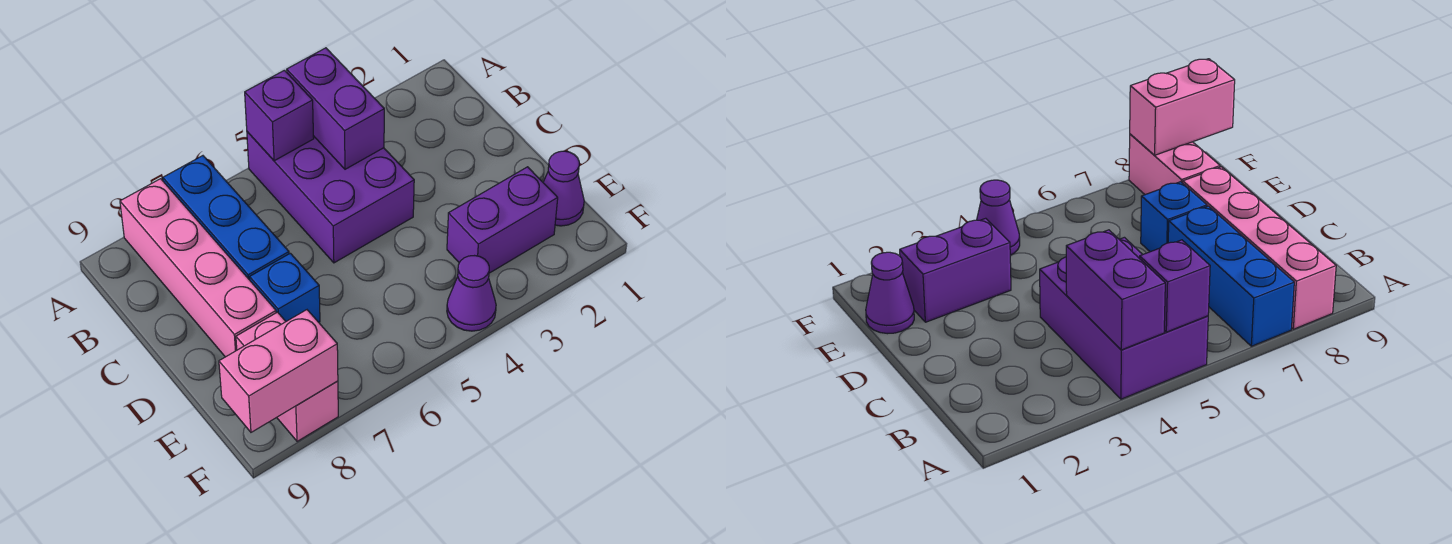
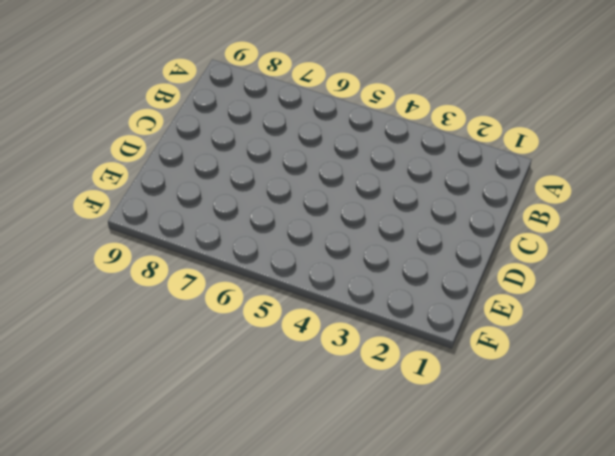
none -> purple 2x3 brick [247,132,414,263]
none -> blue 1x3 brick [163,156,289,280]

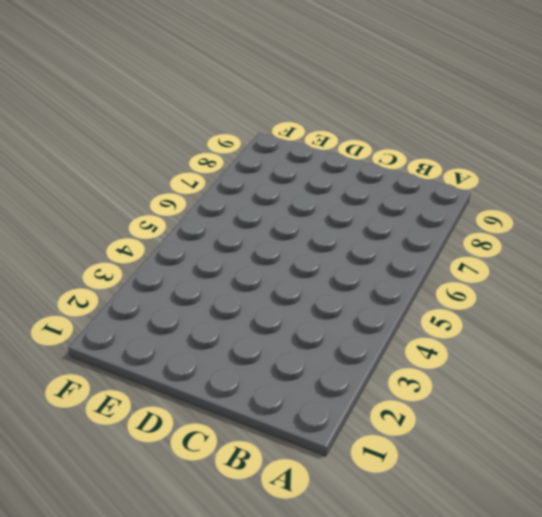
none -> purple 2x3 brick [247,132,414,263]
none -> blue 1x3 brick [163,156,289,280]

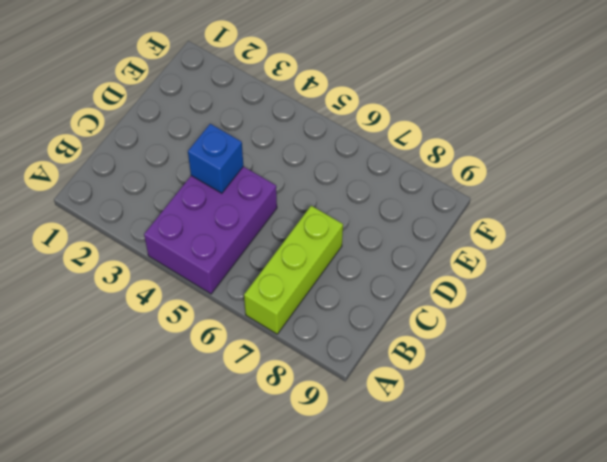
lime 1x3 brick [244,206,343,334] -> blue 1x3 brick [163,156,289,280]
blue 1x1 brick [188,124,243,193] -> blue 1x1 brick moved to [250,253,320,322]
none -> pink 1x4 brick [120,179,276,357]
none -> purple 1x1 cone [543,151,584,226]

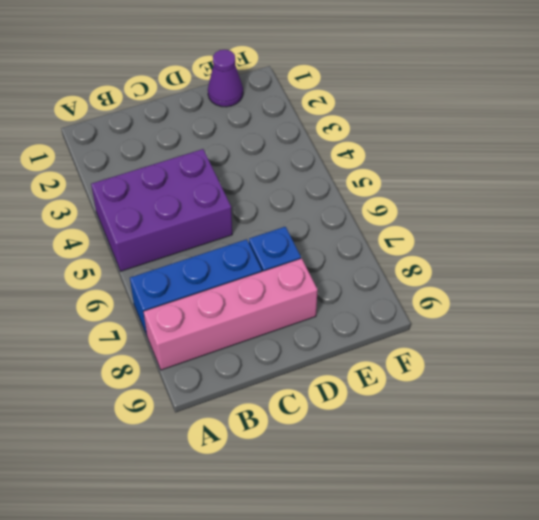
none -> purple 1x2 brick [447,167,558,273]
none -> pink 1x2 brick [236,312,338,441]

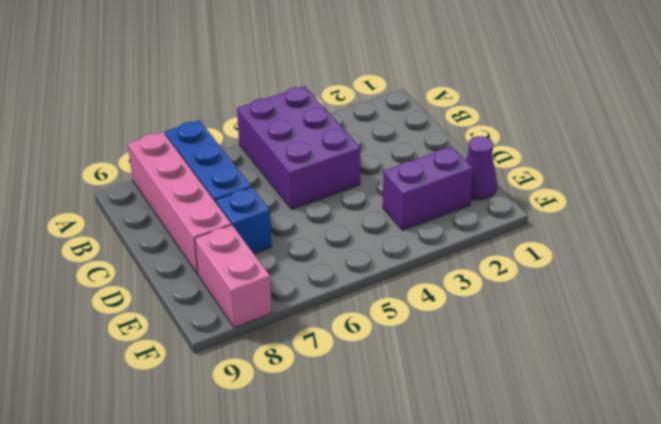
none -> purple 1x1 cone [447,256,496,331]
none -> purple 1x2 brick [287,48,384,169]

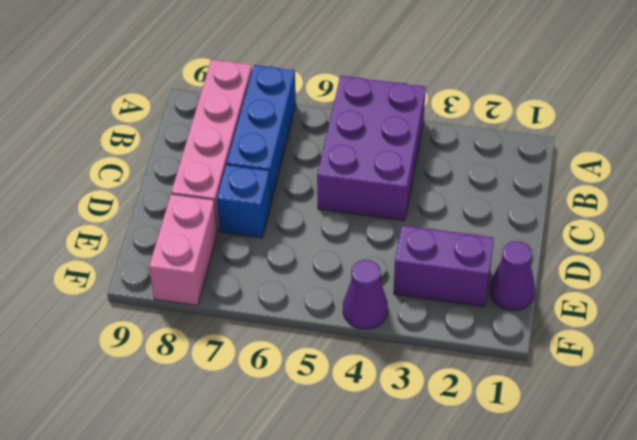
none -> purple 1x2 brick [287,48,384,169]
none -> purple 1x1 brick [245,70,314,161]

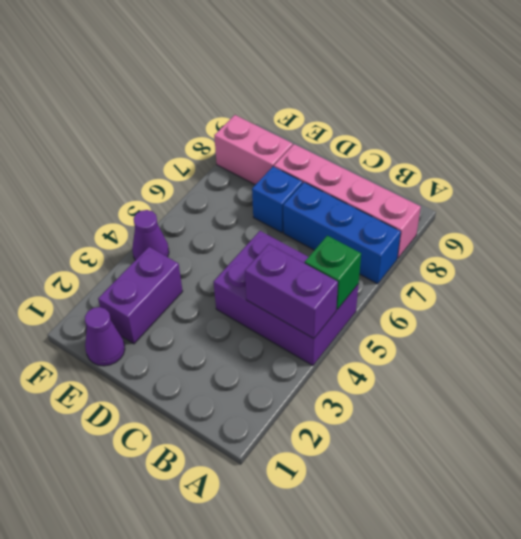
green 1x1 brick [305,236,361,309] -> purple 1x1 brick [245,70,314,161]
none -> pink 1x2 brick [219,310,338,432]

